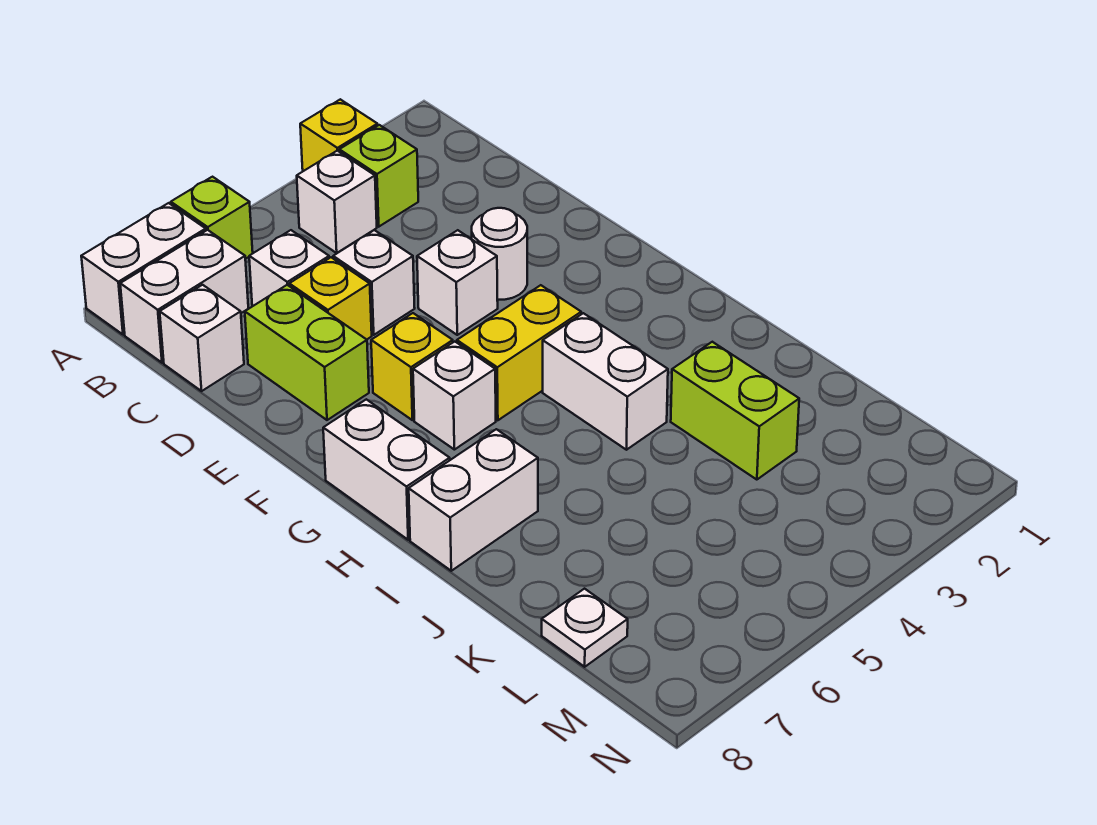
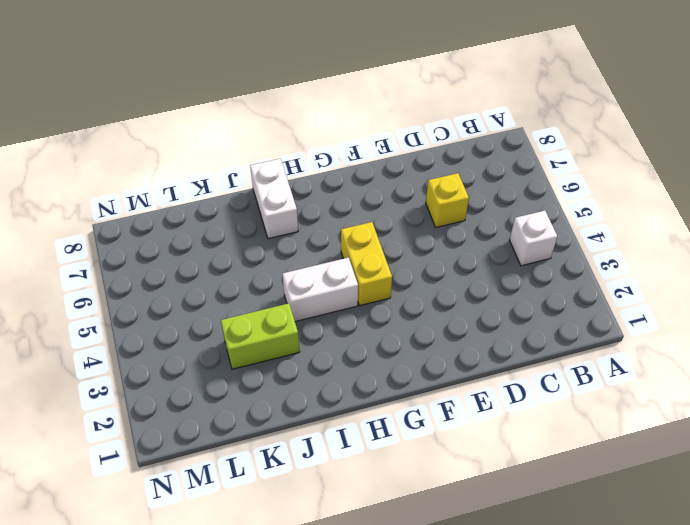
none -> yellow 1x1 brick [300,99,378,171]
none -> lime 1x1 brick [171,177,253,259]
none -> white 1x2 brick [81,203,206,335]

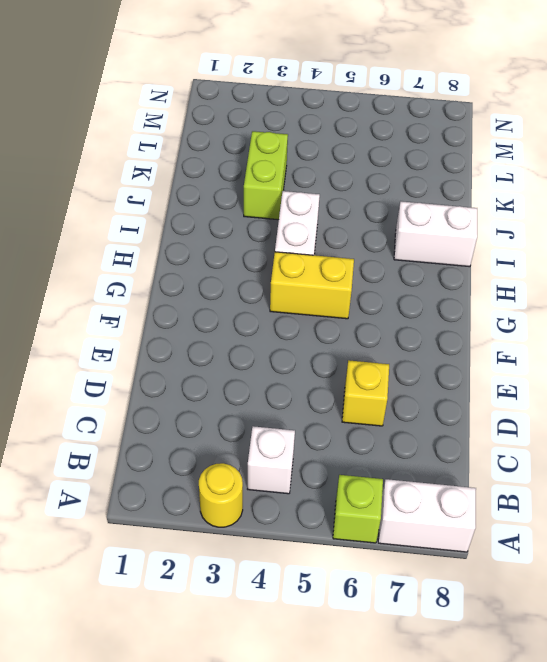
yellow 1x1 round brick [199,463,243,527] -> yellow 1x1 brick [300,99,378,171]
none -> lime 1x1 brick [339,125,418,227]
none -> white 1x2 brick [120,230,248,363]
none -> white 1x1 brick [249,230,329,306]

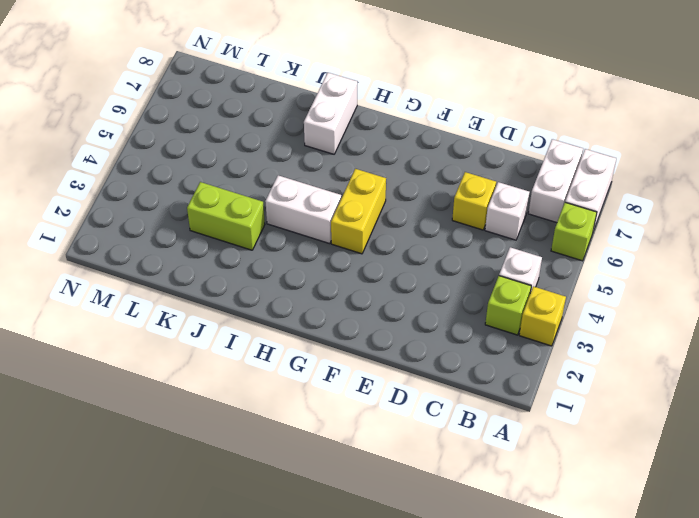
none -> white 1x1 brick [160,285,244,391]
none -> white 1x1 brick [333,230,415,335]
none -> lime 1x2 brick [245,285,369,420]

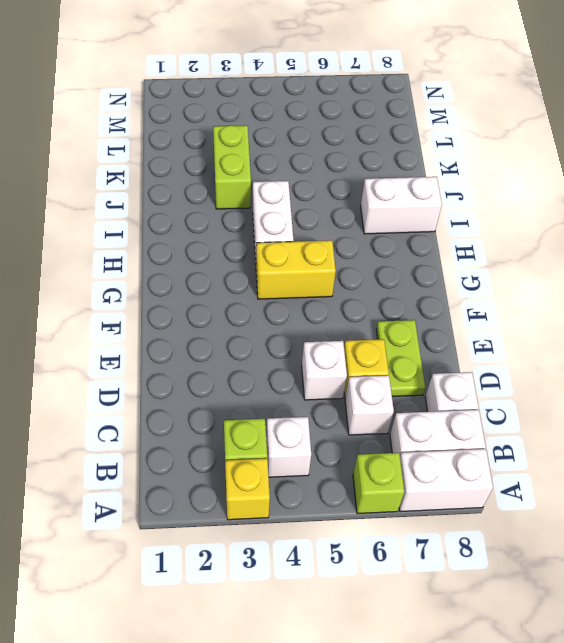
lime 1x2 plate [376,320,425,396] -> lime 1x2 brick [245,285,369,420]
none -> white 1x1 round brick [472,208,527,300]
none -> white 1x1 brick [417,230,498,335]
none -> yellow 1x1 brick [371,313,453,420]

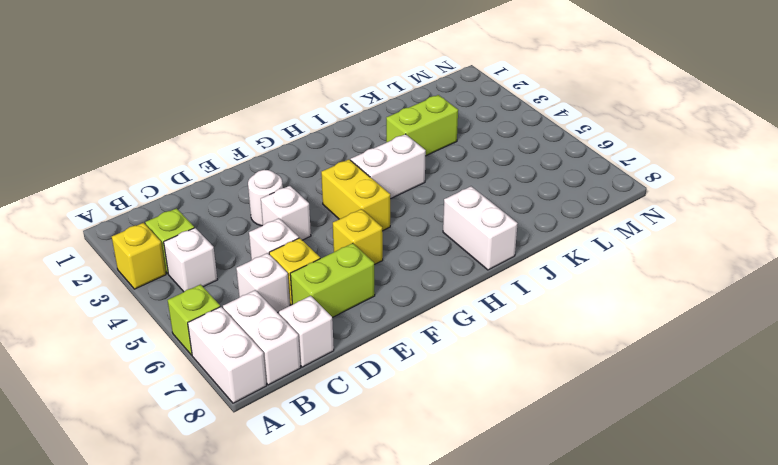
none -> white 1x1 brick [413,342,496,450]
none -> white 1x2 brick [323,399,450,540]
none -> white 1x1 plate [542,589,628,667]

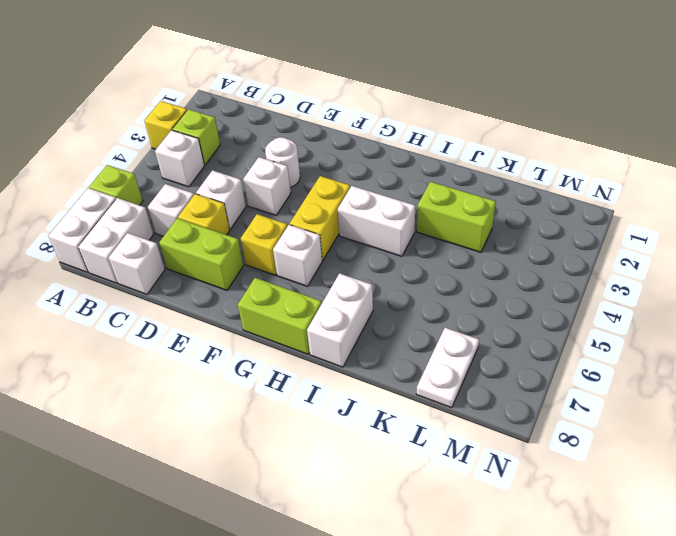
lime 1x2 brick [238,278,322,354] -> white 1x2 brick [323,399,450,540]
white 1x2 plate [416,328,479,408] -> white 1x1 plate [542,589,628,667]

